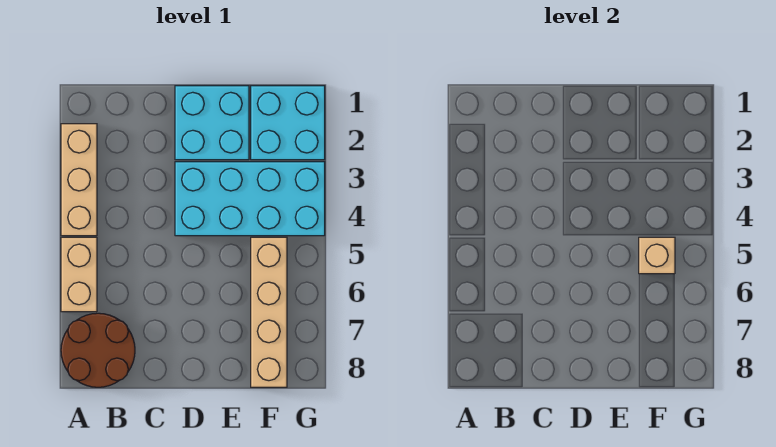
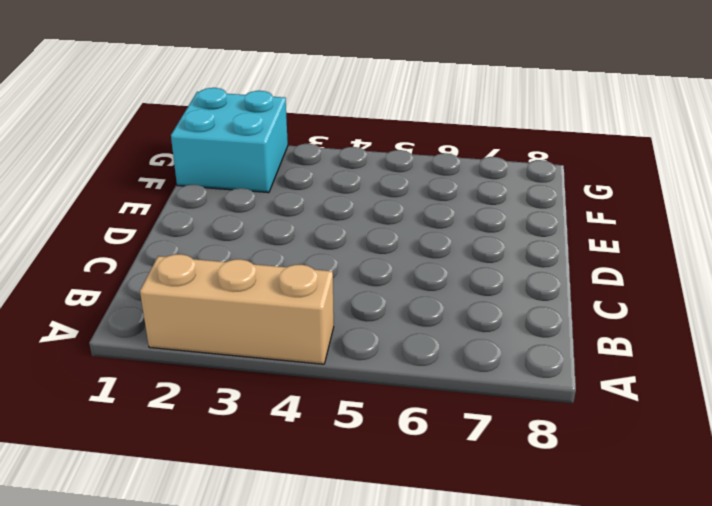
none -> tan 1x2 brick [61,237,97,312]
none -> brown 2x2 round brick [61,313,135,387]

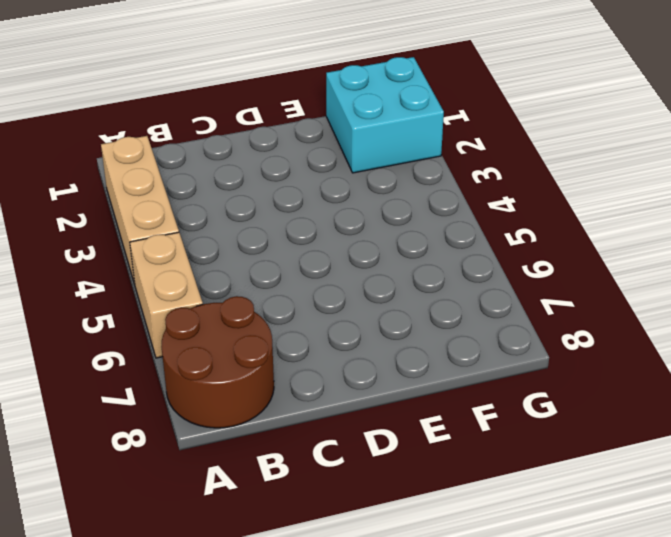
none -> cyan 2x2 brick [175,86,249,160]
none -> cyan 2x4 brick [175,162,325,236]

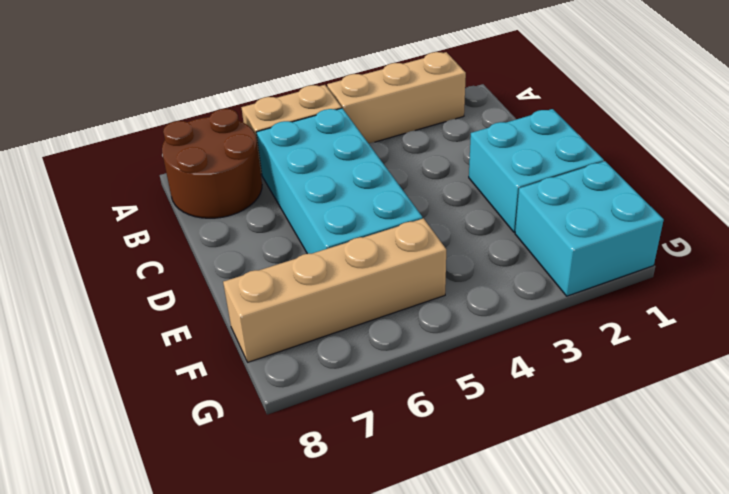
cyan 2x4 brick [257,108,422,254] -> cyan 2x4 brick moved to [175,162,325,236]
none -> tan 1x1 brick [639,237,675,274]

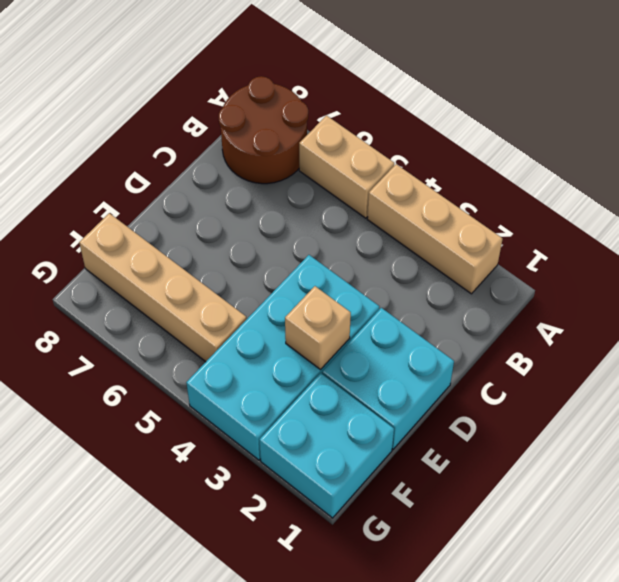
tan 1x1 brick [285,286,351,370] -> tan 1x1 brick moved to [639,237,675,274]

